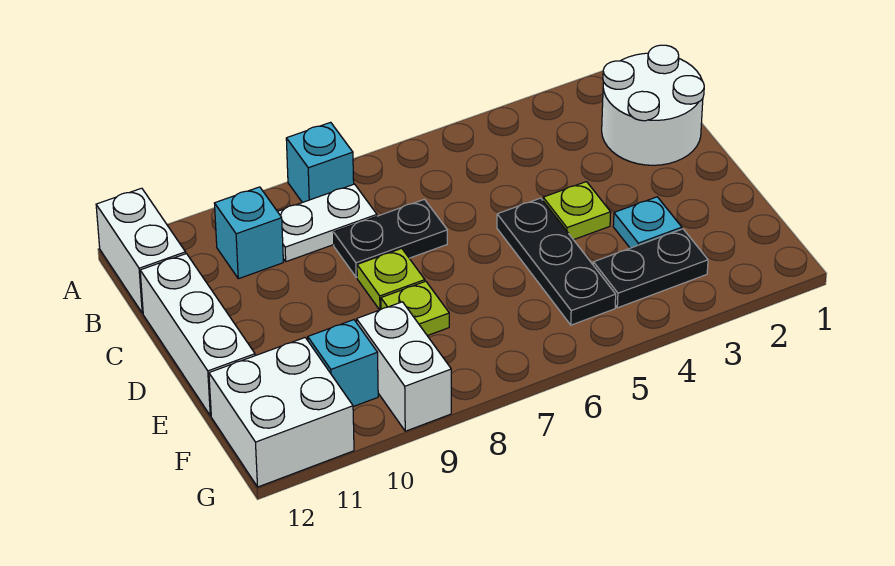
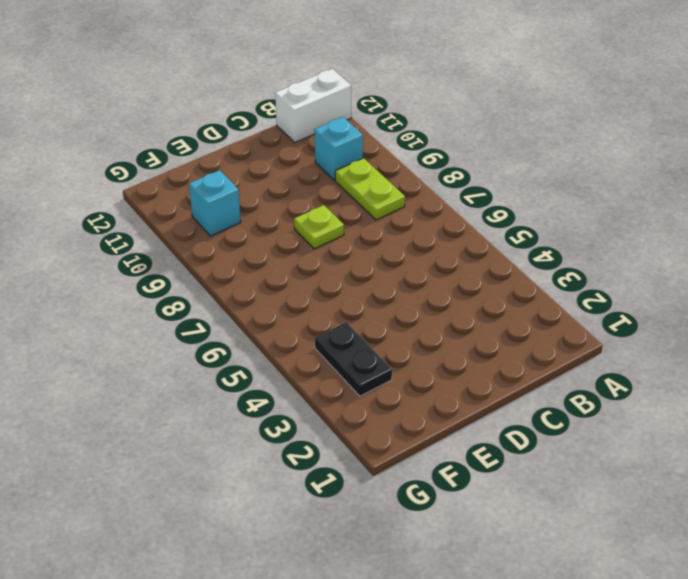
lime 1x2 plate [335,158,405,220] -> white 1x2 plate [277,184,377,262]
none -> cyan 1x1 brick [286,122,354,203]
none -> white 2x2 round brick [602,45,704,165]
none -> black 1x2 plate [333,199,447,277]

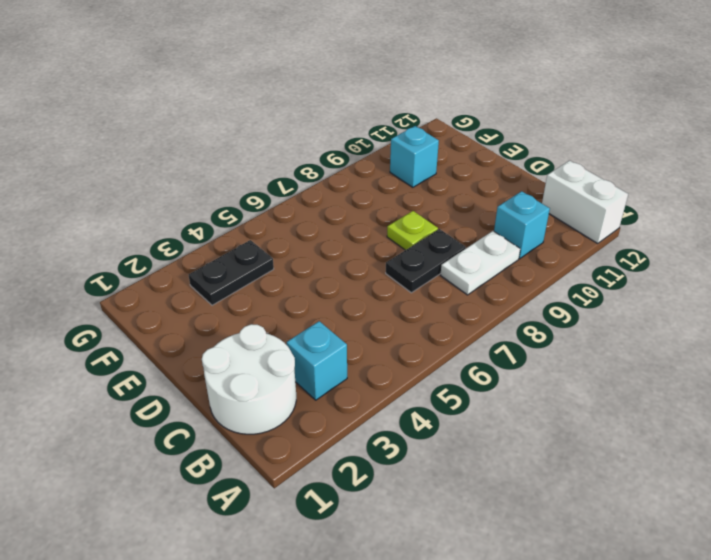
cyan 1x1 brick [287,321,347,400] -> cyan 1x1 brick moved to [286,122,354,203]
none -> white 1x3 brick [140,254,255,416]
none -> lime 1x1 plate [543,182,611,240]
none -> black 1x3 plate [497,198,616,325]

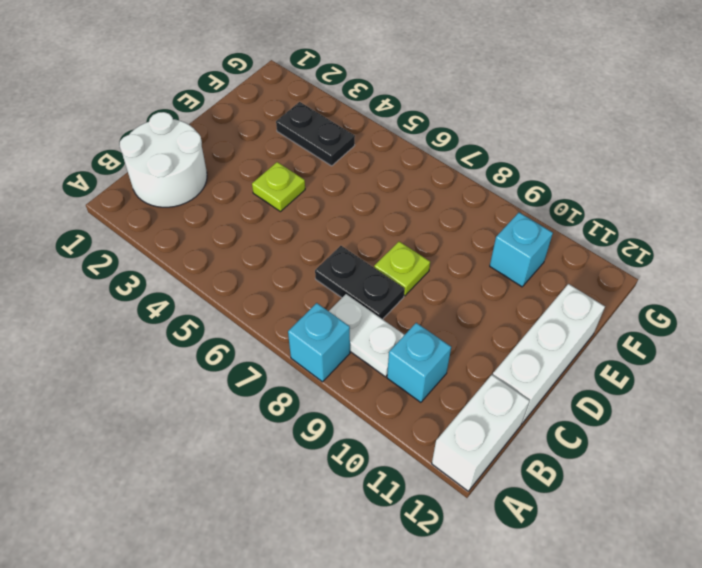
none -> black 1x3 plate [497,198,616,325]
none -> cyan 1x1 plate [613,197,682,248]
none -> lime 1x1 plate [381,281,449,336]

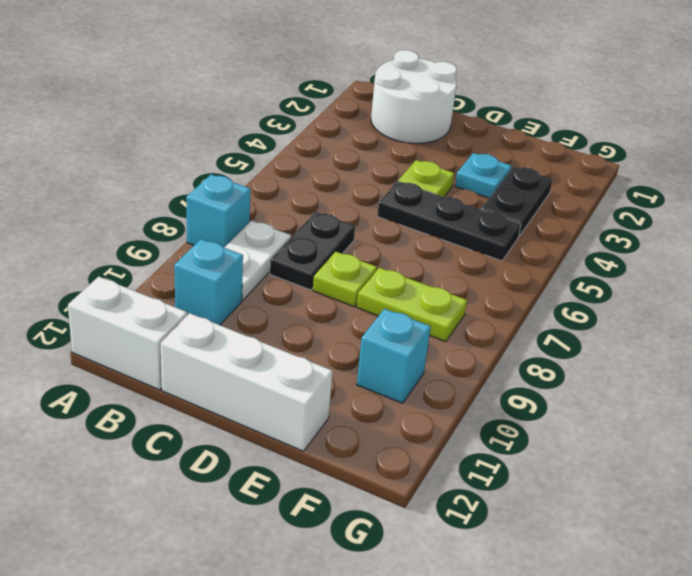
lime 1x2 plate [357,268,467,342] -> lime 1x1 plate [381,281,449,336]
none -> white 1x2 brick [357,302,451,431]
none -> white 2x2 brick [209,338,354,487]

